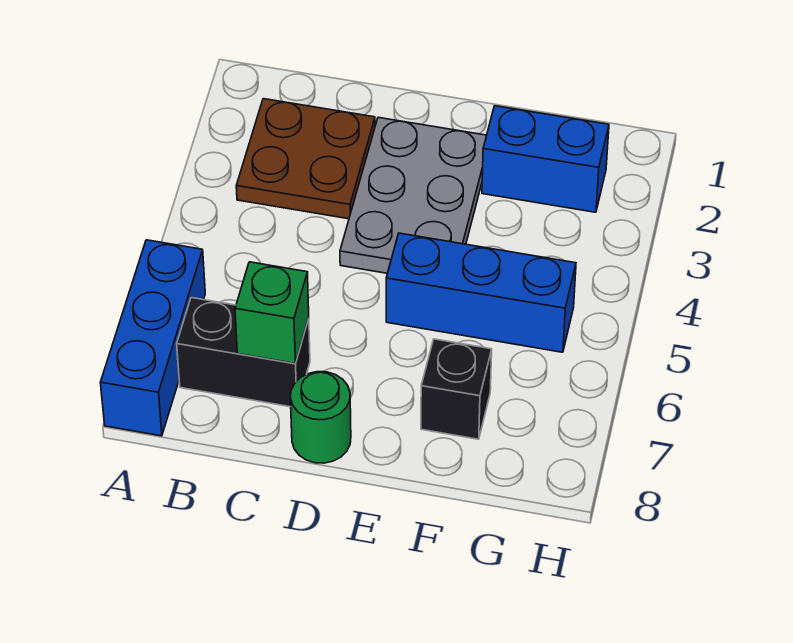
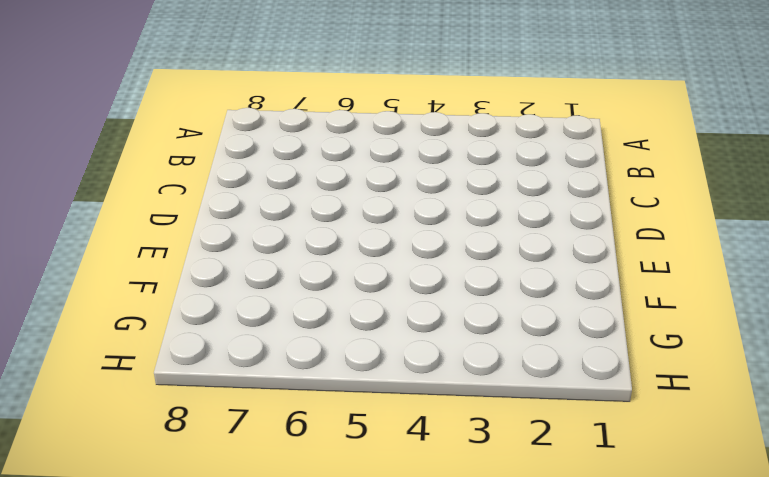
none -> blue 1x3 brick [100,240,205,436]
none -> brown 2x2 plate [236,99,375,219]

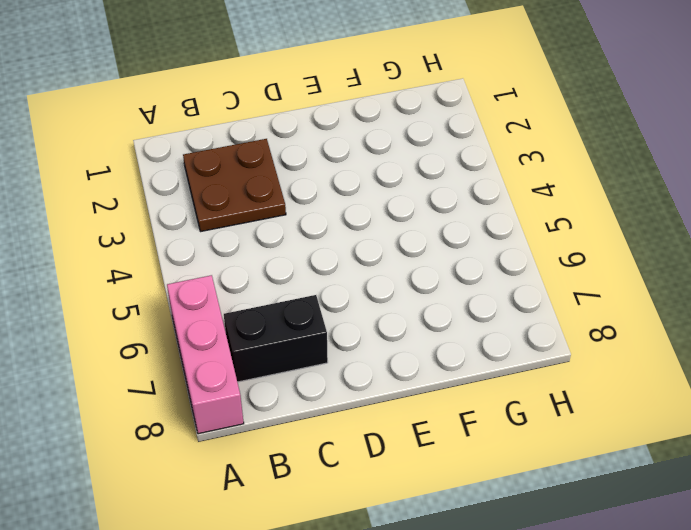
pink 1x3 brick [167,275,244,434] -> blue 1x3 brick [100,240,205,436]
none -> grey 2x3 plate [340,117,487,273]
none -> green 1x1 round brick [290,372,351,463]

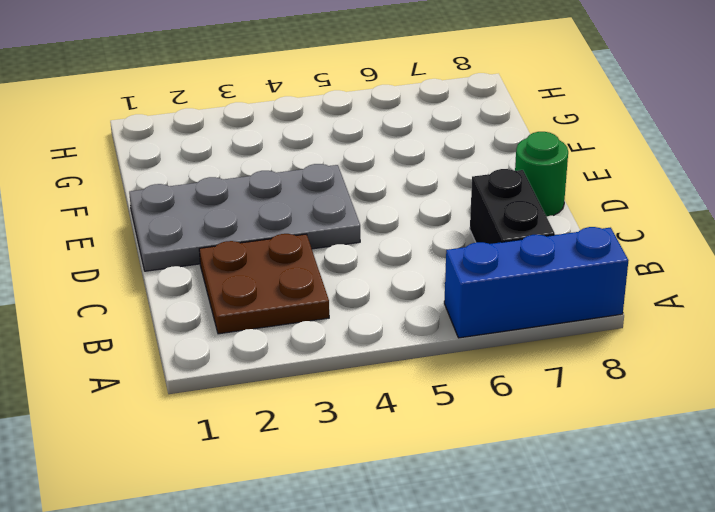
grey 2x4 plate [129,164,360,271] -> grey 2x3 plate [340,117,487,273]
none -> blue 1x3 brick [386,233,576,352]
none -> blue 1x2 brick [482,106,609,212]

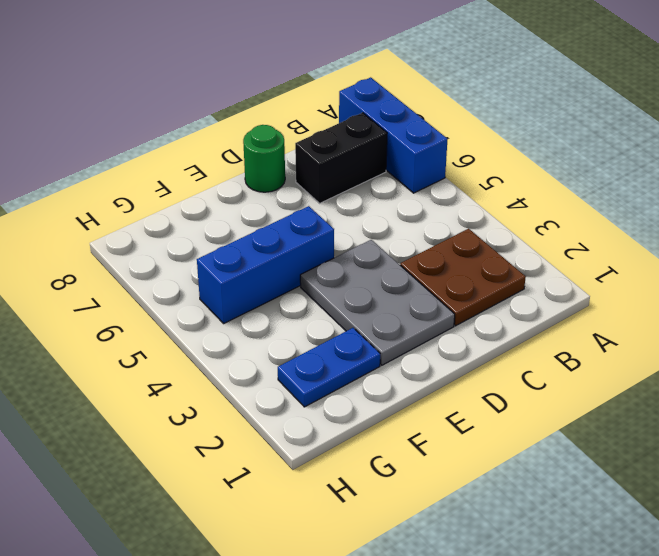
blue 1x2 plate [278,328,380,407] -> blue 1x2 brick [482,106,609,212]
none -> black 1x1 brick [421,339,492,439]
none -> green 1x1 brick [235,262,309,364]

